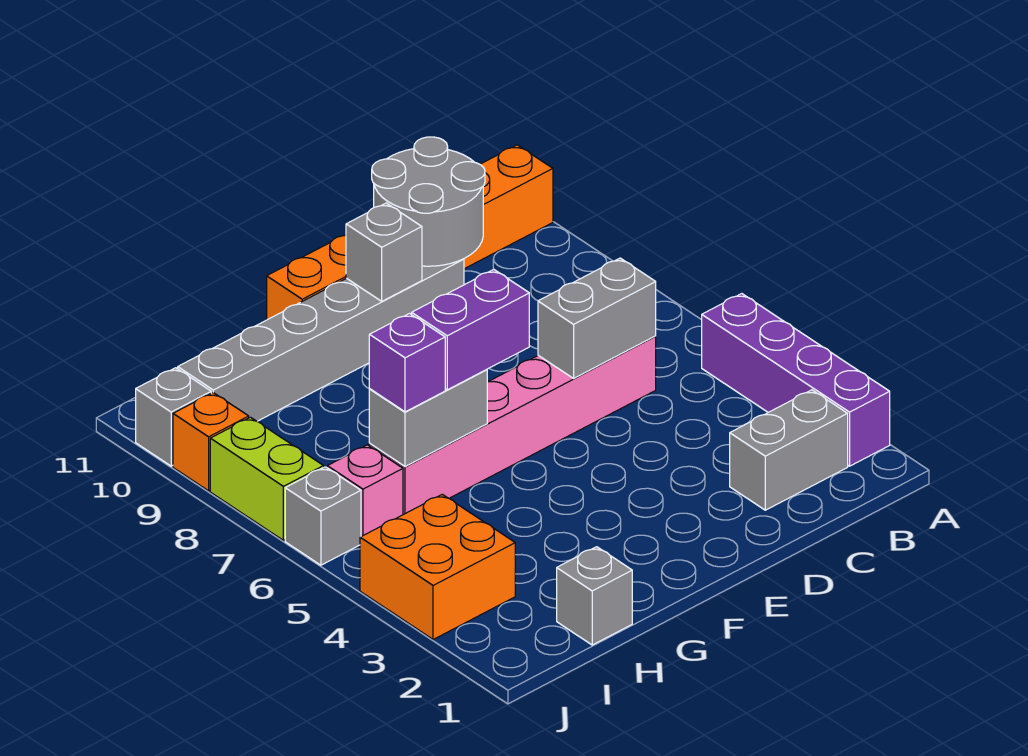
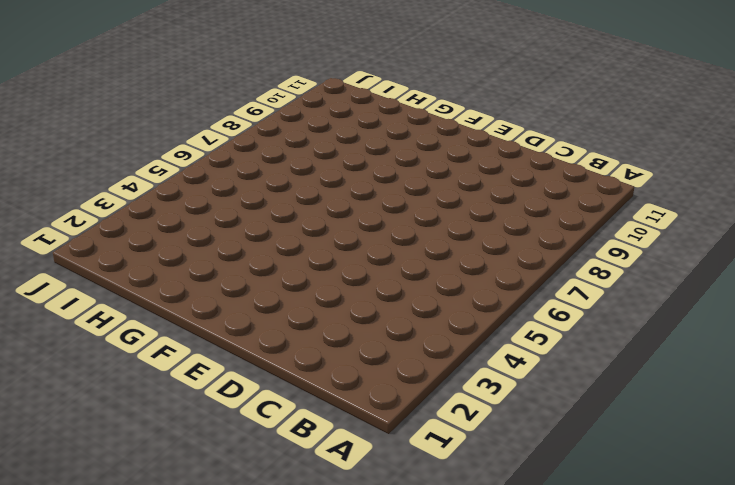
none -> purple 1x4 brick [702,294,890,466]
none -> orange 1x6 brick [267,145,553,320]
none -> grey 1x2 brick [730,390,848,510]

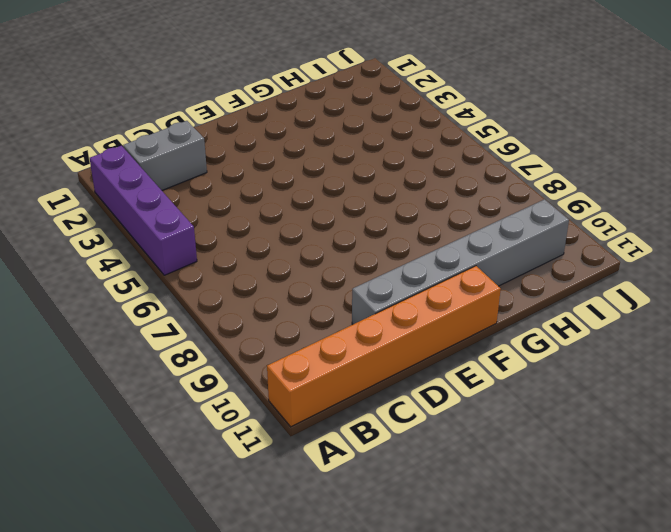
none -> pink 1x6 brick [369,336,656,515]
none -> grey 1x1 brick [557,547,632,645]
none -> orange 2x2 brick [360,494,515,640]

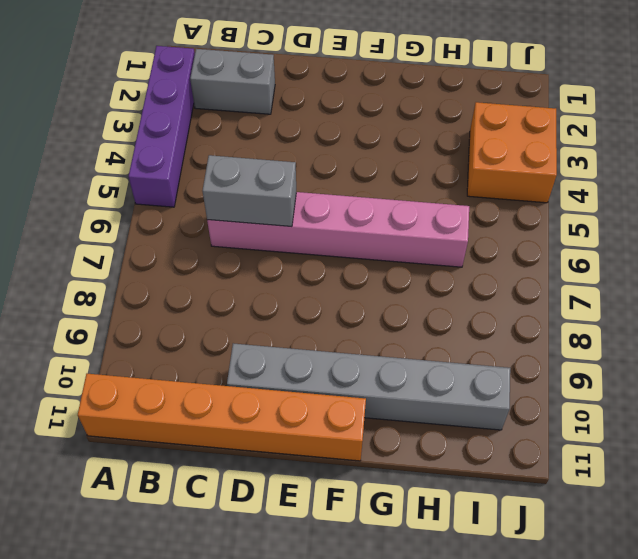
none -> grey 1x1 brick [557,547,632,645]
none -> pink 1x1 brick [327,445,403,537]
none -> grey 1x1 brick [285,467,361,565]

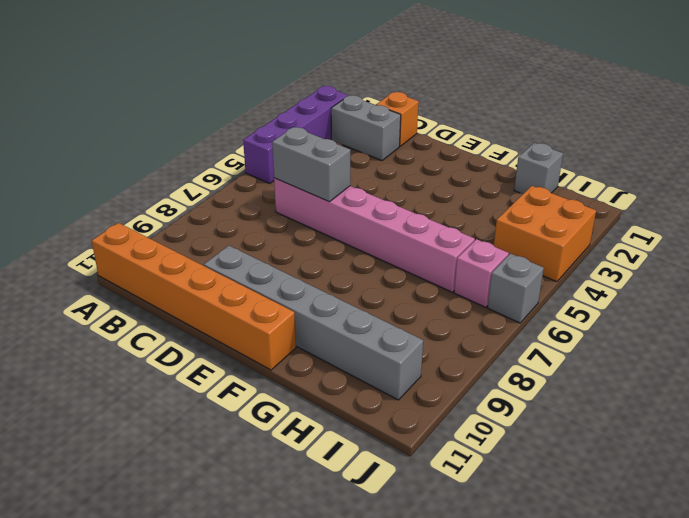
orange 1x1 brick [376,92,419,146] -> orange 1x1 brick moved to [173,393,249,491]
none -> lime 1x2 brick [210,417,324,540]
none -> grey 1x1 brick [136,368,211,466]
none -> grey 2x2 round brick [372,137,485,266]

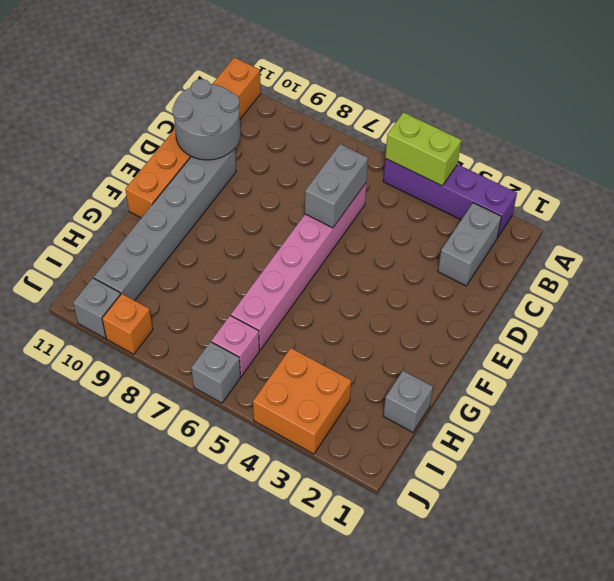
lime 1x2 brick [385,112,461,186] -> lime 1x2 brick moved to [210,417,324,540]
none -> grey 1x1 brick [346,203,422,301]
none -> grey 1x2 brick [369,370,487,467]
none -> purple 1x2 brick [412,270,529,390]

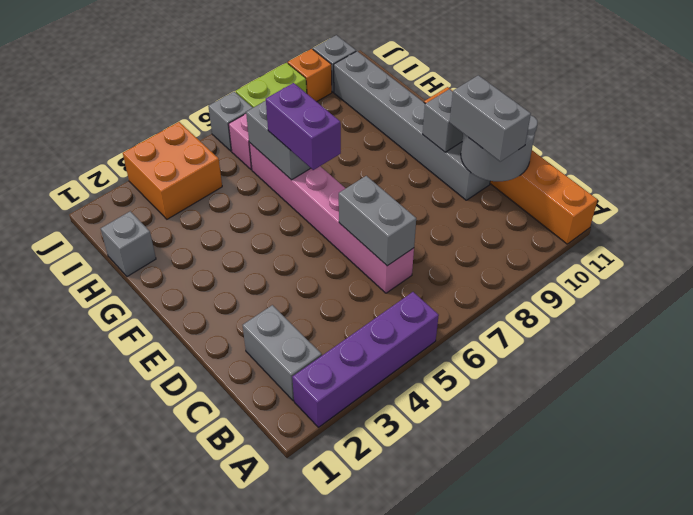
grey 1x2 brick [450,75,531,162] -> none
none -> purple 1x1 brick [369,314,445,412]

